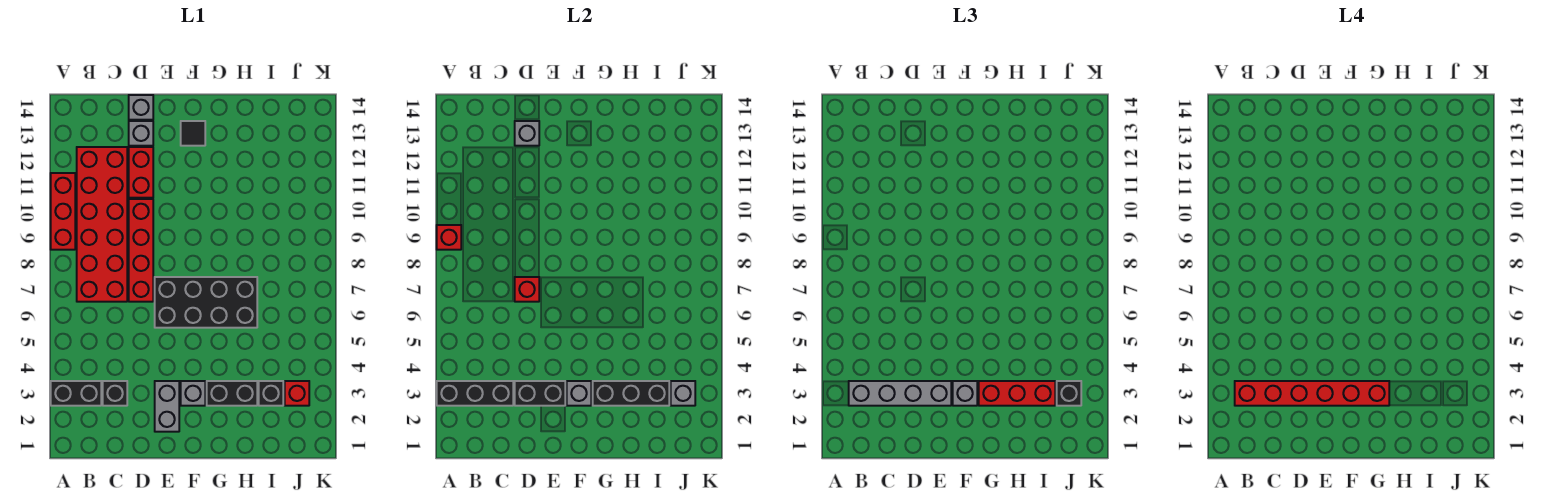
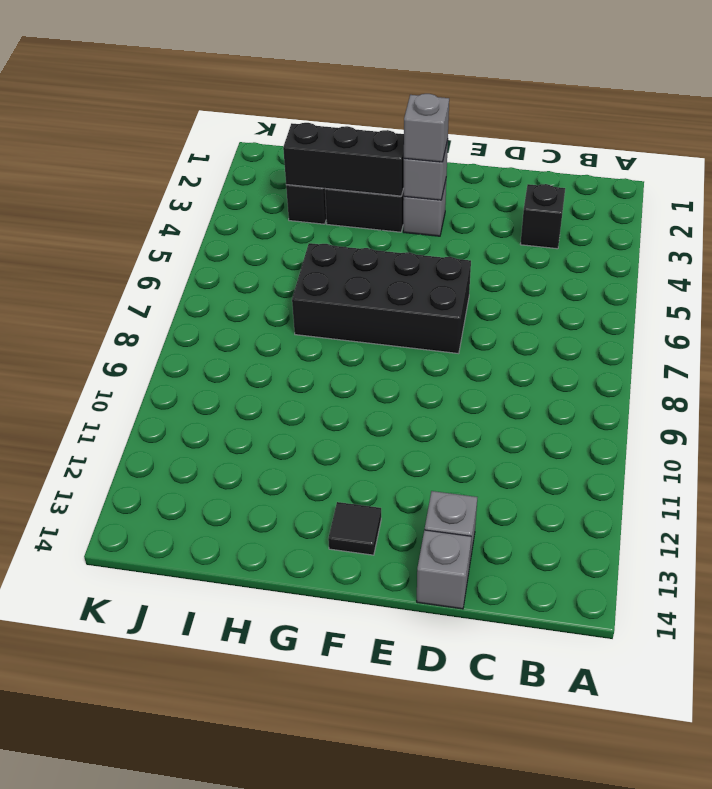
none -> black 1x2 brick [51,381,101,406]
none -> red 1x3 brick [51,173,75,250]
none -> red 2x6 brick [77,147,127,302]

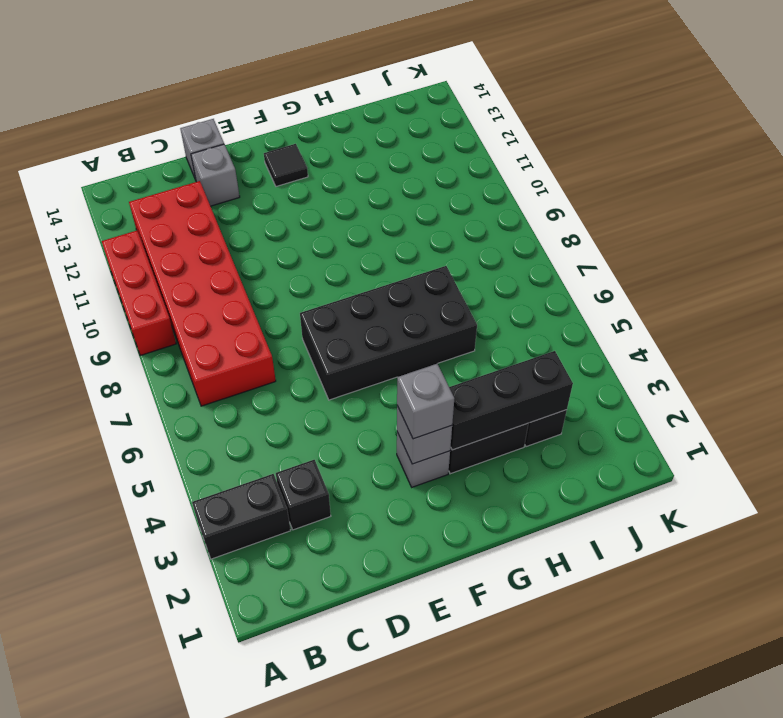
none -> red 1x4 brick [129,199,153,302]
none -> red 1x2 brick [129,147,153,198]
none -> grey 1x2 brick [155,381,179,432]

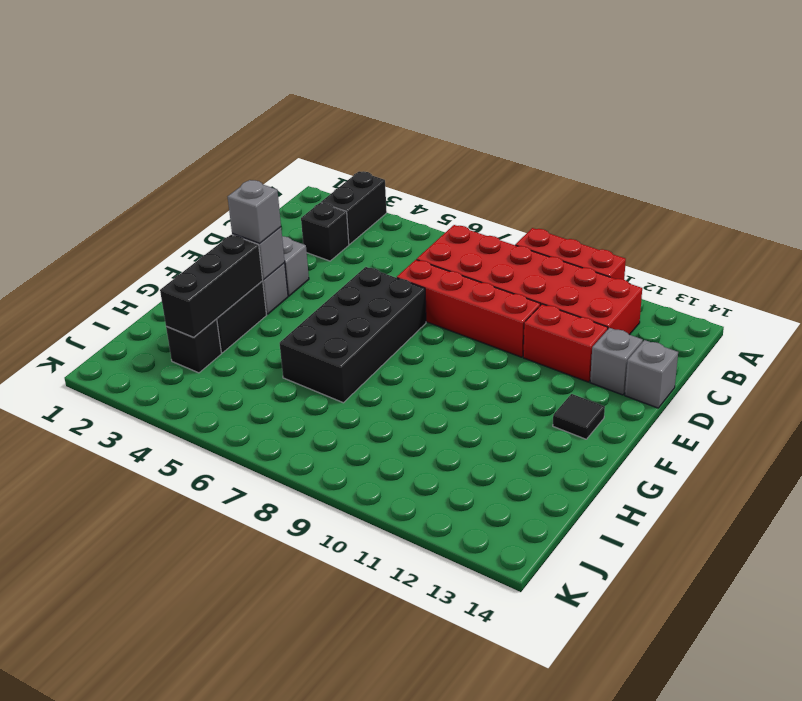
none -> red 1x1 brick [285,381,309,406]
none -> black 1x3 brick [437,381,513,406]
none -> red 1x1 brick [437,225,461,250]

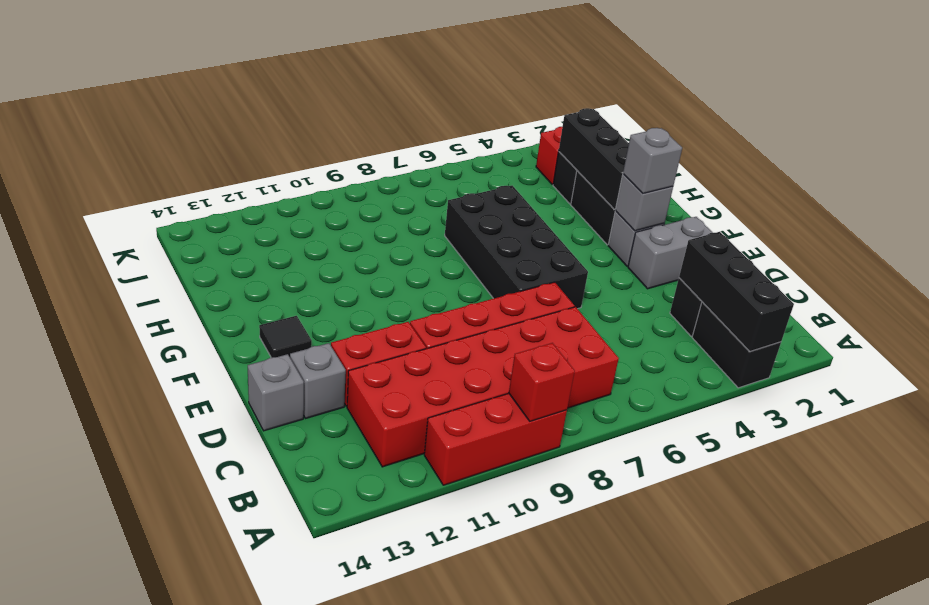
none -> black 1x2 brick [515,381,565,406]
none -> red 1x1 brick [515,277,539,302]
none -> grey 1x1 brick [515,121,539,146]

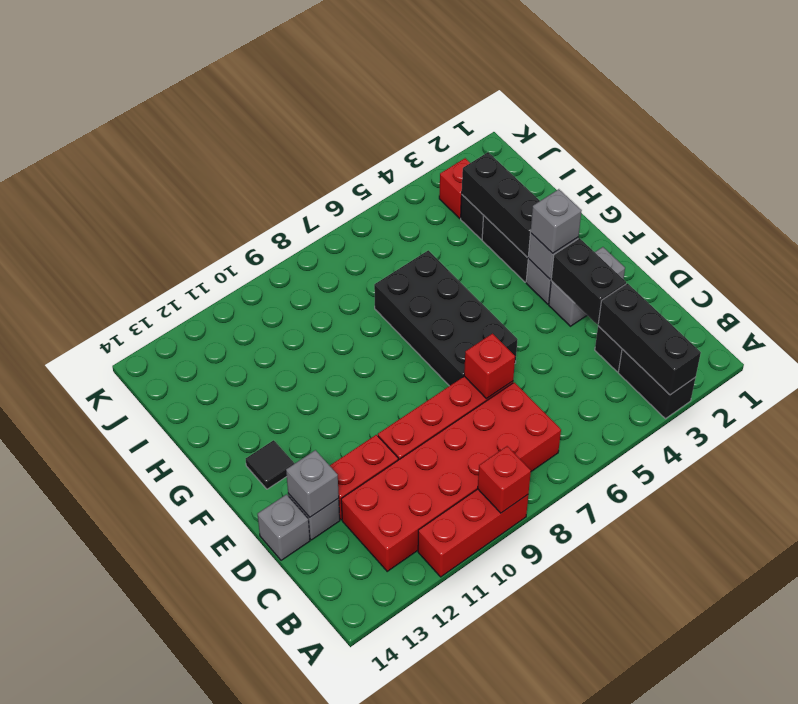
none -> grey 1x1 brick [671,381,695,406]
none -> grey 1x4 brick [849,381,951,406]
none -> red 1x3 brick [979,381,1055,406]

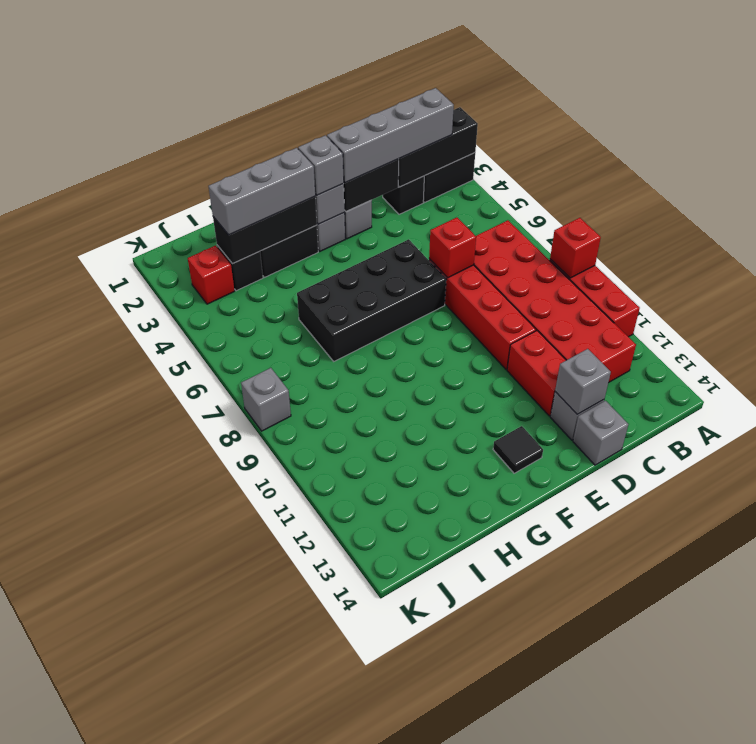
grey 1x3 brick [209,148,315,235] -> red 1x3 brick [979,381,1055,406]
grey 1x1 brick [241,368,291,431] -> grey 1x1 brick moved to [671,381,695,406]
none -> black 1x1 brick [1057,381,1081,406]
none -> red 1x6 brick [1235,381,1389,406]

